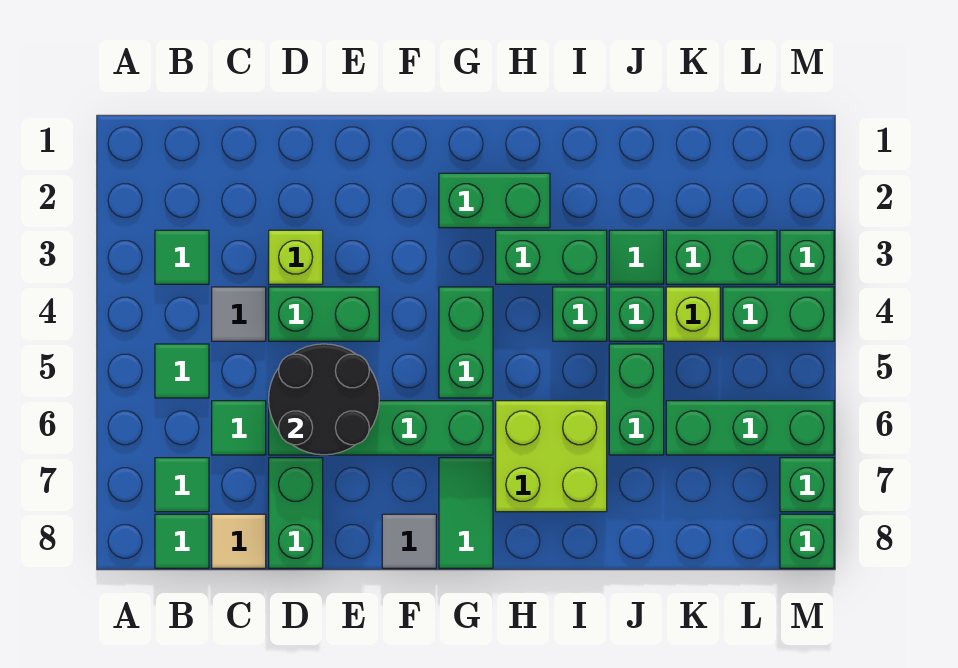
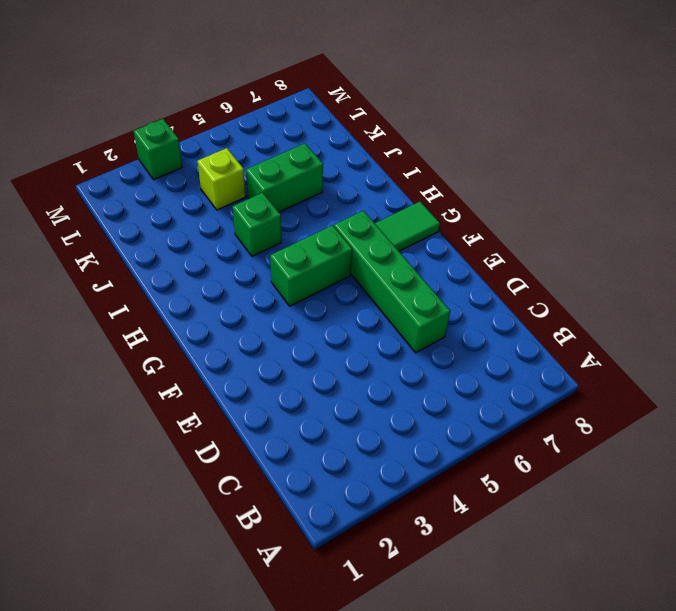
none -> green 1x1 tile [155,230,209,284]
none -> green 1x1 tile [155,344,209,398]
none -> green 1x1 tile [155,458,209,512]

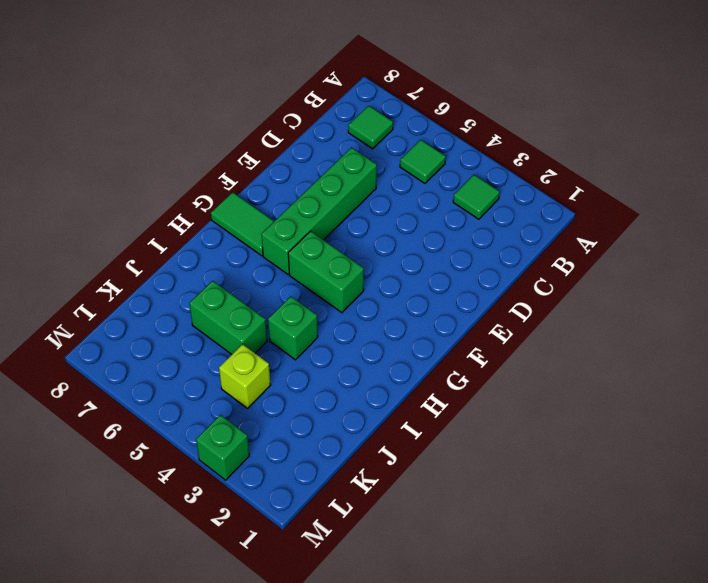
none -> green 1x1 tile [155,514,209,568]
none -> grey 1x1 tile [212,287,266,341]
none -> green 1x1 tile [212,401,266,455]

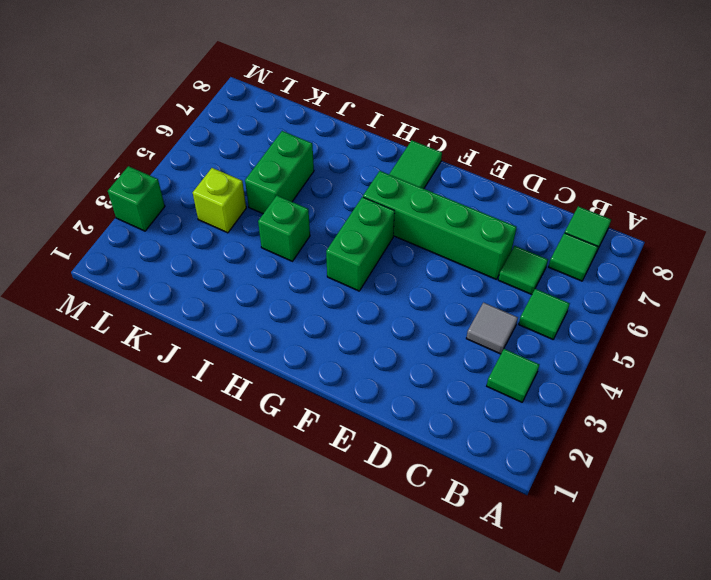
none -> tan 1x1 tile [212,514,266,568]
none -> lime 1x1 brick [269,230,323,284]
none -> green 1x2 brick [269,287,379,341]

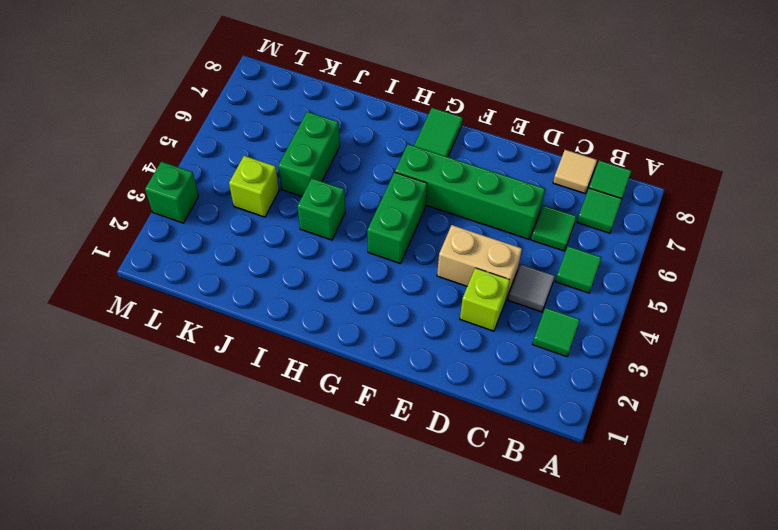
tan 1x2 brick [437,225,522,299] -> green 1x2 brick [269,287,379,341]
none -> green 1x2 brick [269,458,323,568]
none -> grey 1x1 tile [382,514,436,568]
none -> green 1x2 brick [439,173,550,228]

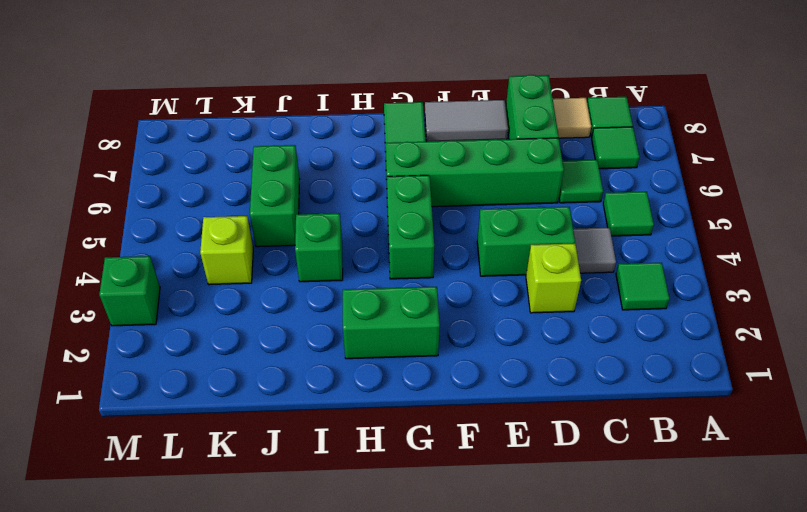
grey 1x2 tile [425,100,508,142] -> grey 1x1 tile [382,514,436,568]
none -> green 1x2 brick [496,230,607,284]
none -> lime 2x2 brick [496,401,607,512]
none -> green 1x1 tile [609,230,664,284]

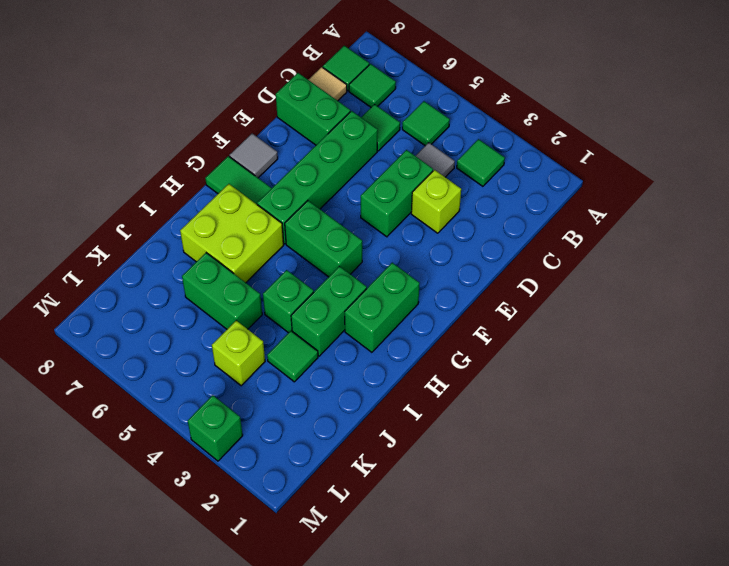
none -> green 1x1 brick [609,287,664,341]
none -> green 1x2 brick [666,230,777,284]
none -> green 1x3 brick [666,401,834,455]

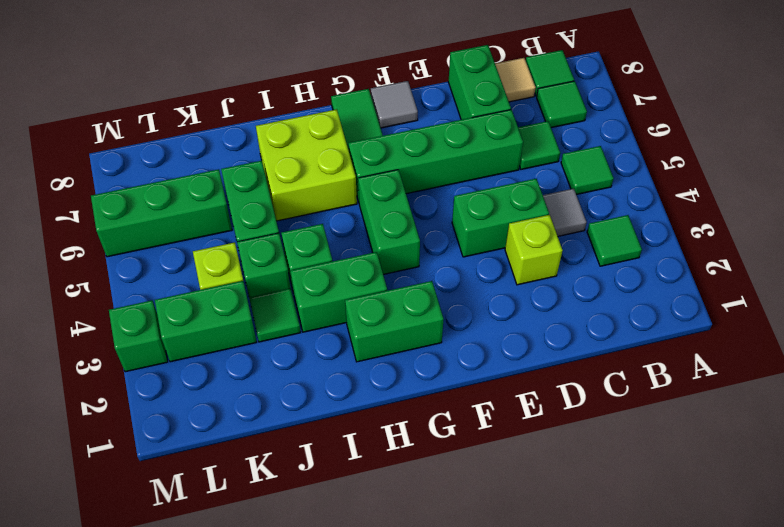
none -> green 1x2 brick [723,287,834,341]
none -> green 1x1 brick [780,458,834,512]
none -> green 1x1 brick [780,514,834,568]

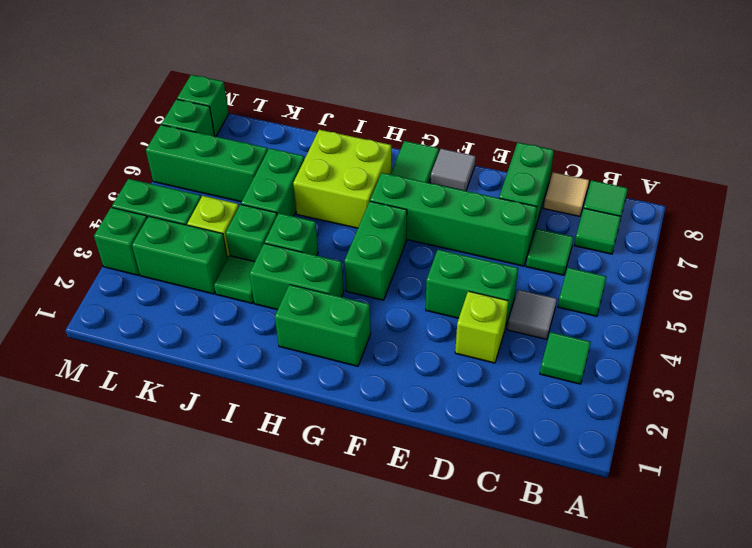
none -> black 2x2 round brick [269,344,379,455]

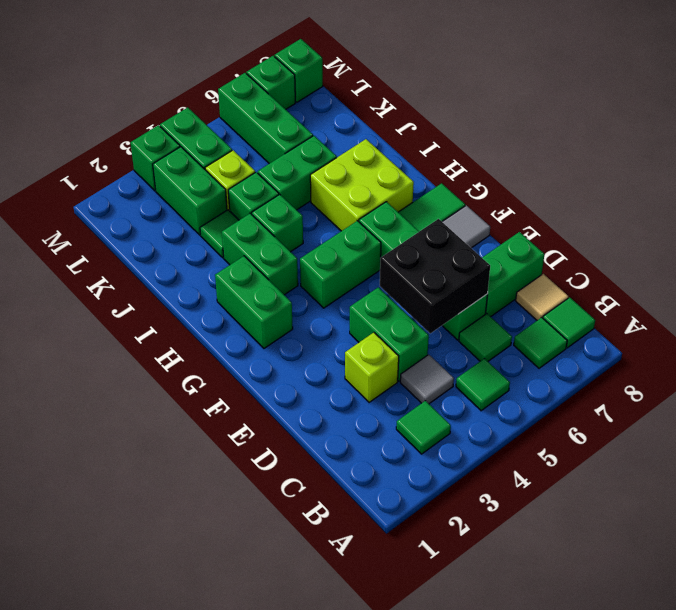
black 2x2 brick [380,219,490,333] -> black 2x2 round brick [269,344,379,455]

